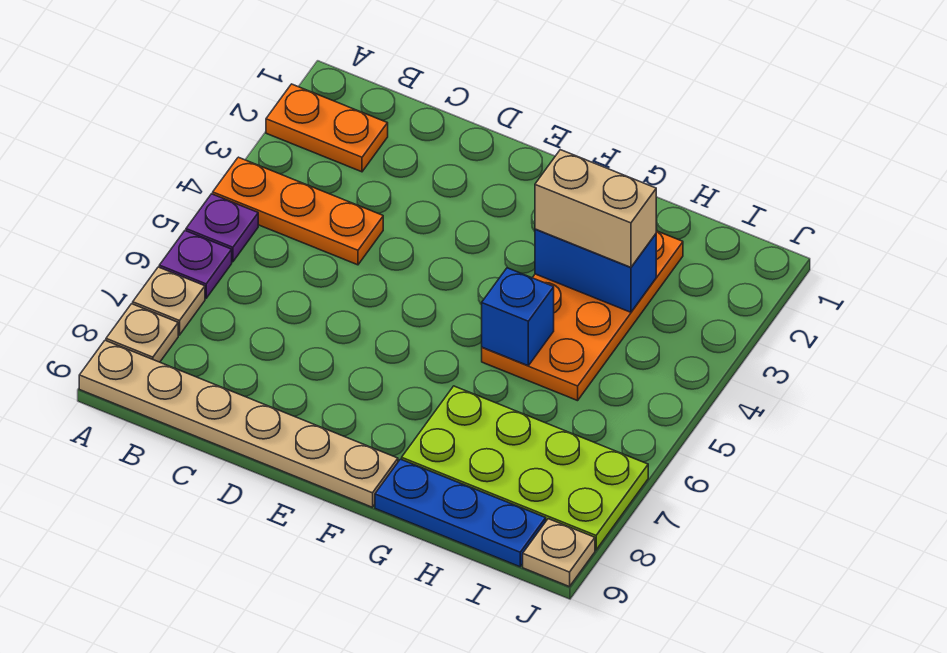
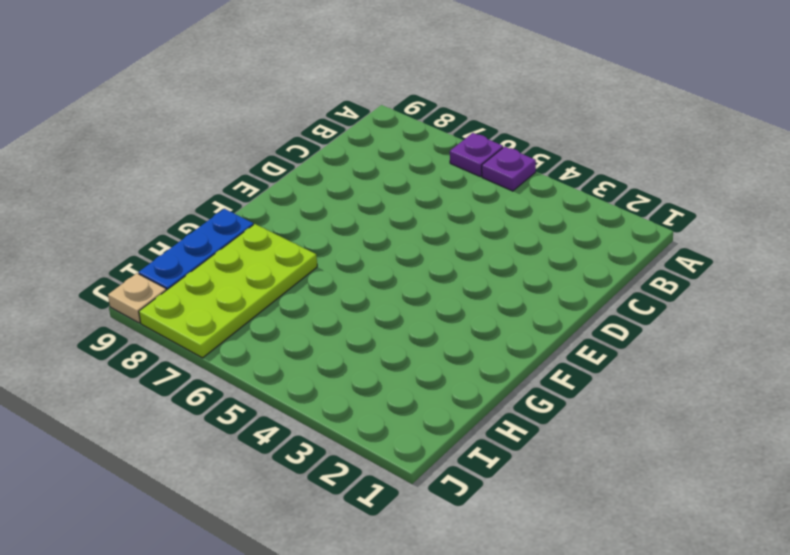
none -> orange 1x2 plate [266,84,388,172]
none -> orange 1x3 plate [213,157,383,265]
none -> tan 1x1 plate [133,267,205,335]

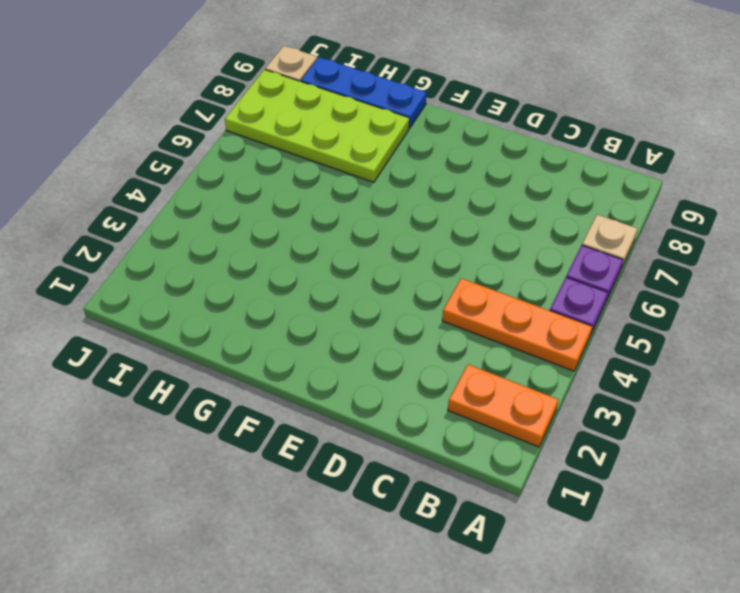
none -> tan 1x1 plate [106,304,178,362]
none -> tan 1x6 plate [79,340,398,507]
none -> orange 2x4 plate [482,231,683,401]

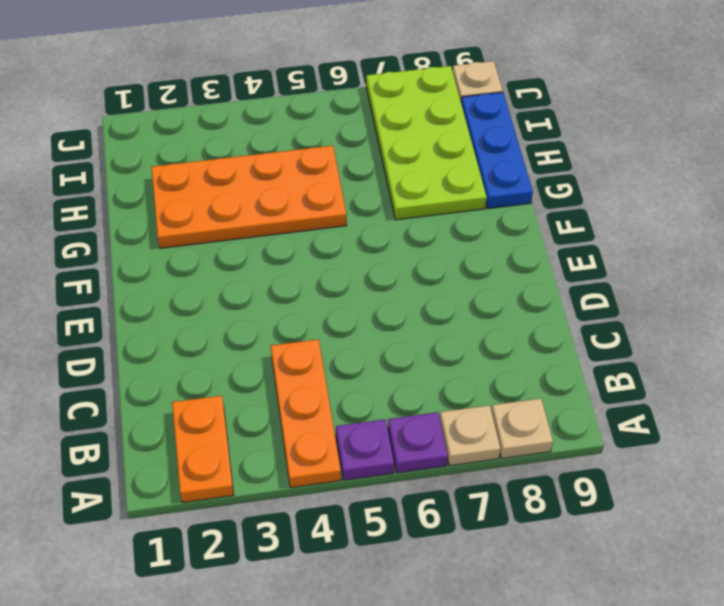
none -> tan 1x6 plate [79,340,398,507]
none -> blue 1x2 brick [535,229,656,312]
none -> blue 1x1 brick [482,268,554,366]

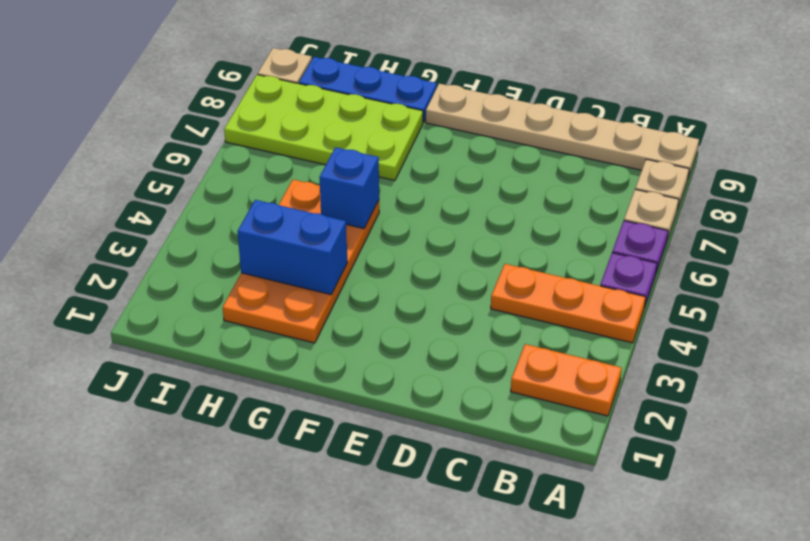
none -> tan 1x2 brick [535,150,656,268]

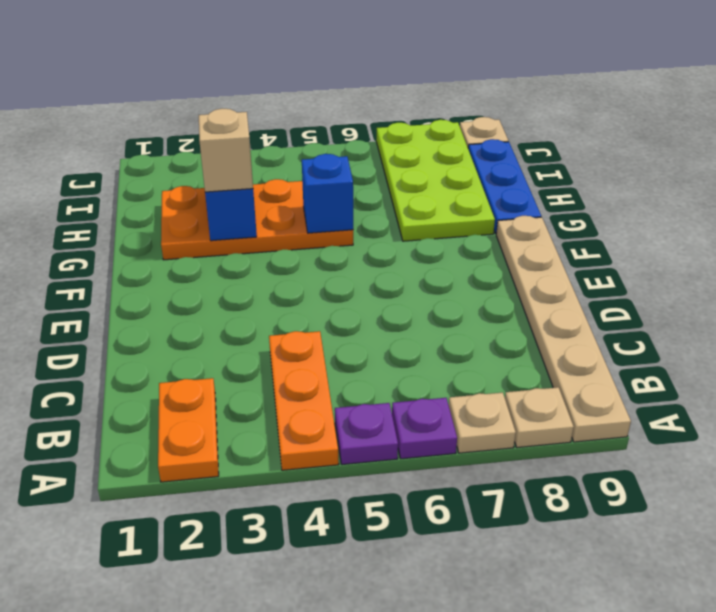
tan 1x1 brick [199,109,253,192] -> tan 1x2 brick [535,150,656,268]

